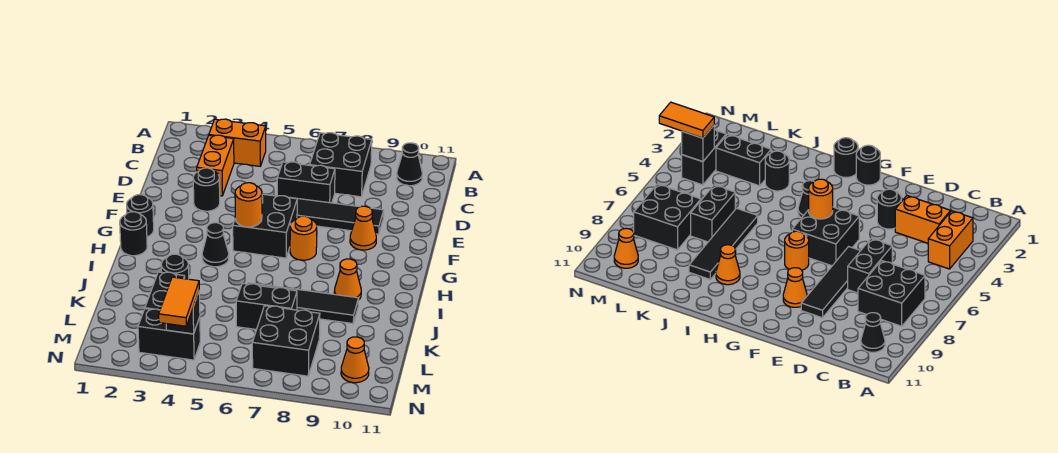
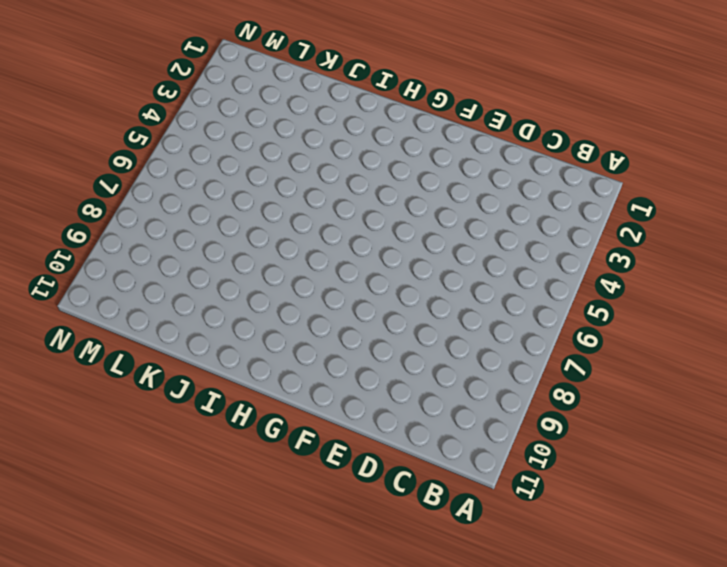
none -> orange 1x2 brick [209,119,266,166]
none -> black 2x2 brick [310,133,372,197]
none -> black 1x1 cone [397,143,422,186]

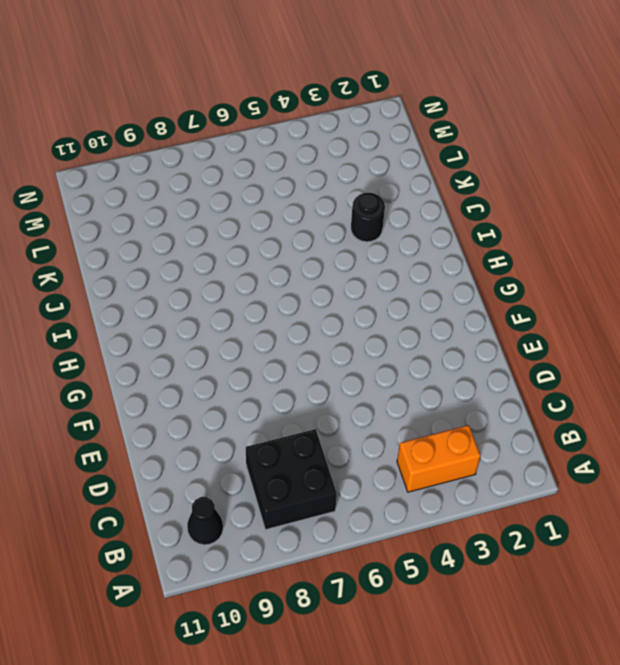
none -> orange 1x2 brick [197,135,234,196]
none -> black 1x2 brick [277,162,335,203]
none -> black 1x1 round brick [193,168,220,211]

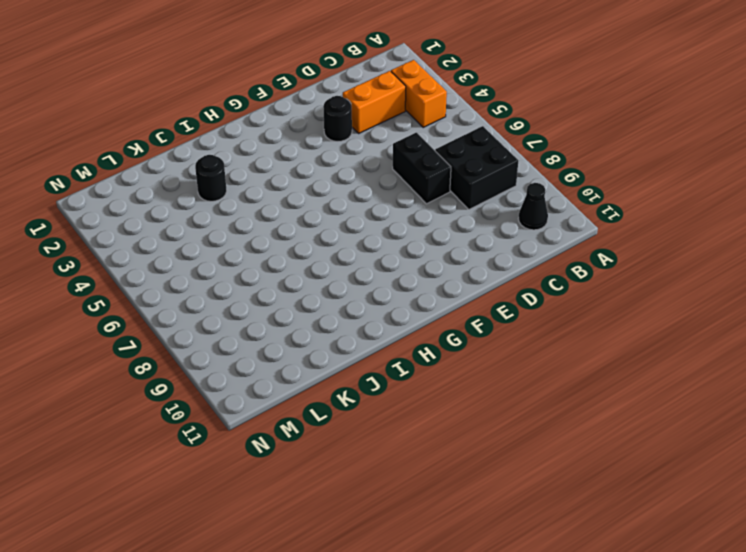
none -> black 1x4 tile [288,197,384,234]
none -> black 2x2 brick [233,194,297,258]
none -> orange 1x1 cone [350,206,376,250]

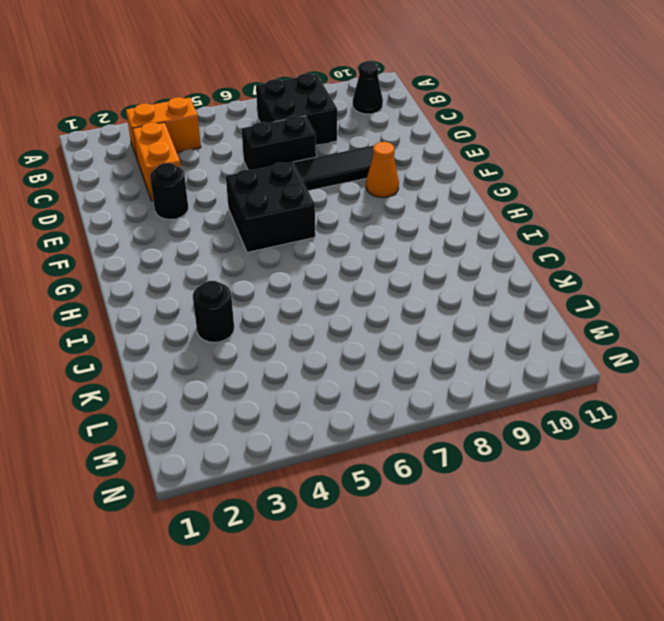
none -> black 1x1 round brick [127,195,154,237]
none -> orange 1x1 round brick [290,216,317,260]
none -> black 1x1 round brick [120,212,147,256]

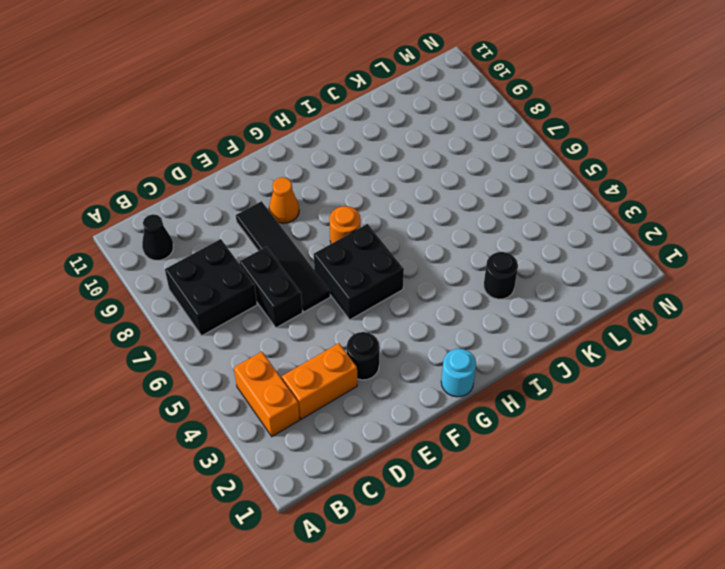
cyan 1x1 round brick [441,349,476,397] -> black 1x1 round brick [127,195,154,237]
none -> black 1x1 round brick [120,212,147,256]
none -> black 1x1 cone [202,223,229,267]
none -> orange 1x1 cone [334,259,361,299]

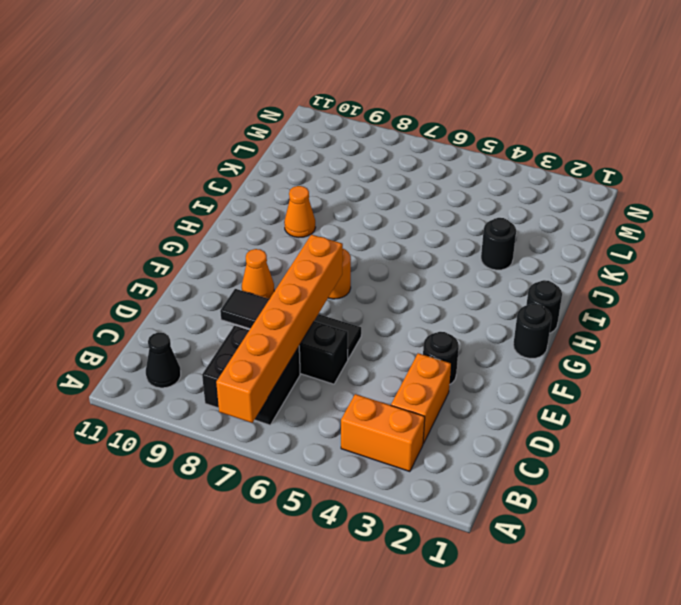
orange 1x6 brick [216,235,343,423] -> none
none -> black 2x2 brick [233,194,297,258]
none -> black 1x1 cone [202,223,229,267]
none -> black 1x4 tile [248,283,359,324]

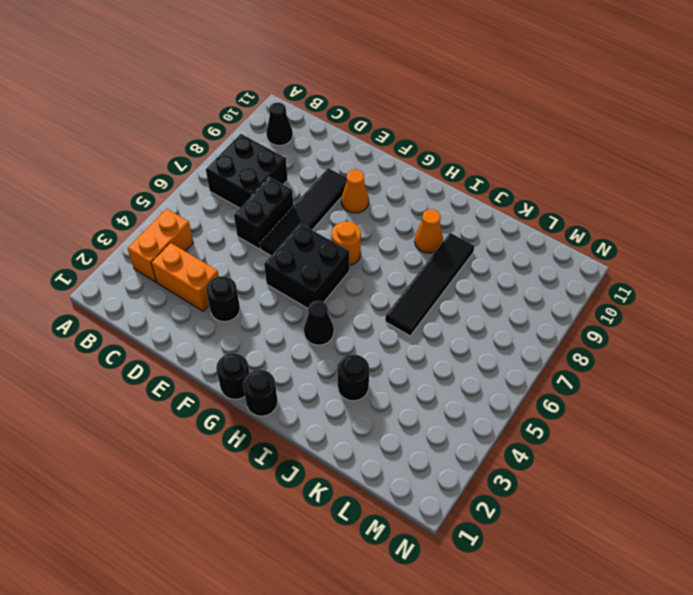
none -> black 1x2 brick [145,272,185,310]
none -> black 1x2 brick [236,283,297,330]
none -> black 2x2 brick [252,306,320,376]

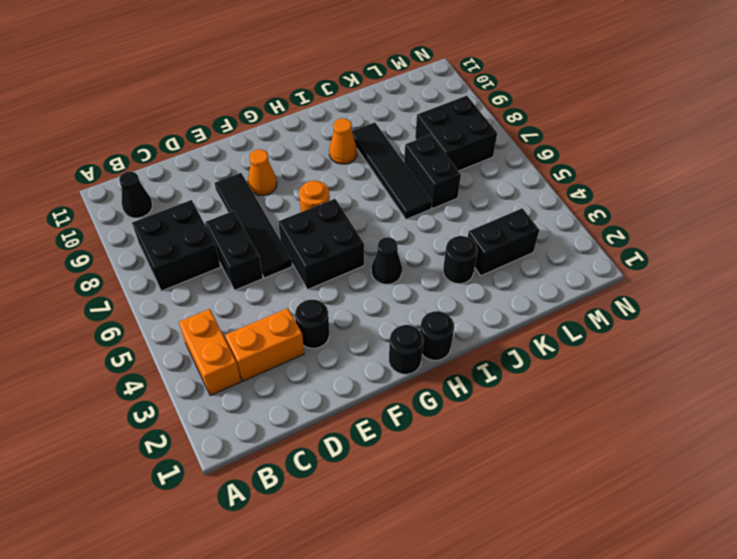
none -> black 1x2 brick [138,309,200,360]
none -> orange 1x1 cone [341,337,369,383]
none -> orange 1x1 round brick [235,183,262,227]

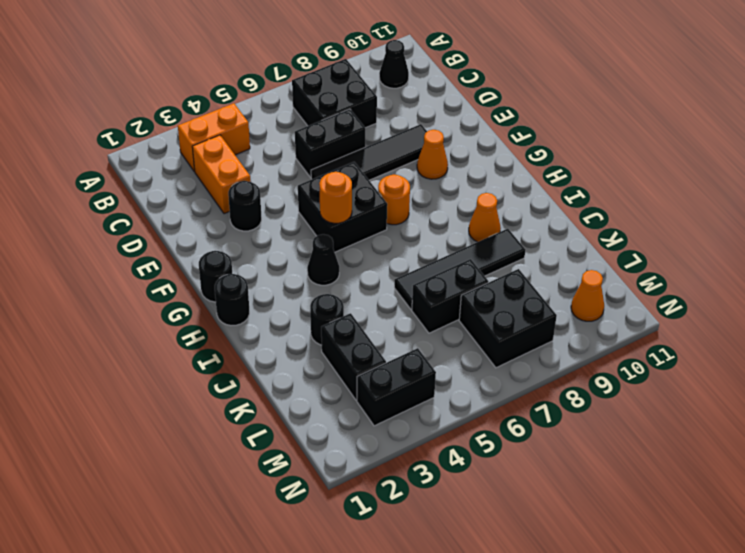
none -> black 1x1 brick [166,292,200,334]
none -> orange 1x2 tile [159,277,199,326]

